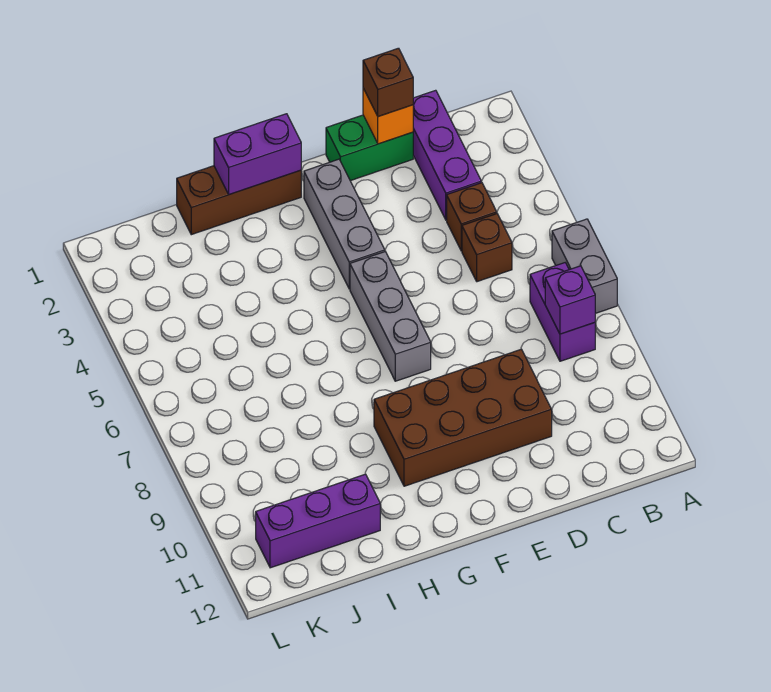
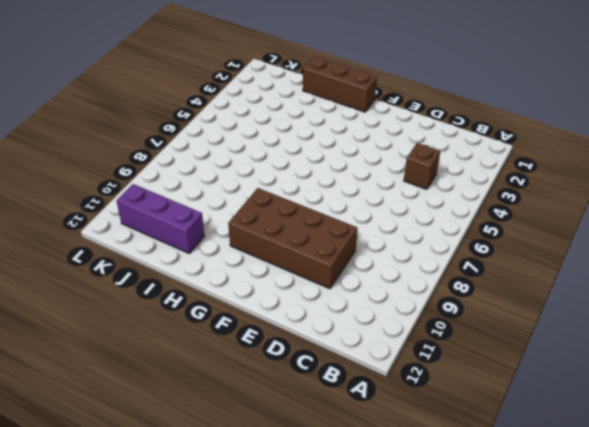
none -> grey 1x2 brick [552,219,617,313]
none -> purple 1x2 brick [530,263,595,361]
none -> purple 1x3 brick [413,90,482,220]

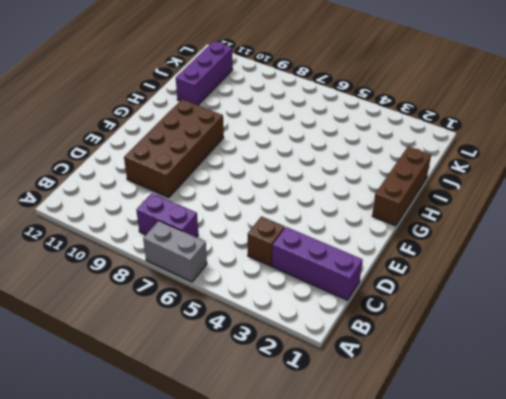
none -> brown 1x1 brick [462,214,512,282]
none -> green 1x2 brick [326,115,413,181]
none -> grey 1x3 brick [304,159,385,289]

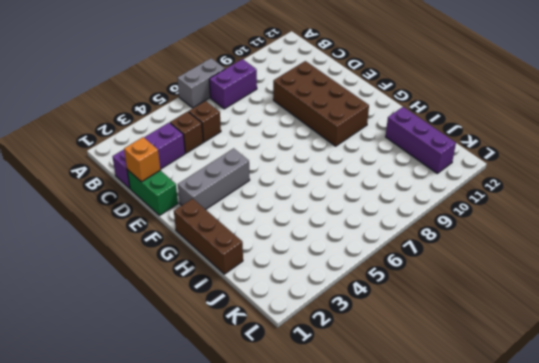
none -> grey 1x3 brick [350,252,431,381]
none -> purple 1x1 brick [545,266,595,334]
none -> purple 1x2 brick [214,114,301,194]

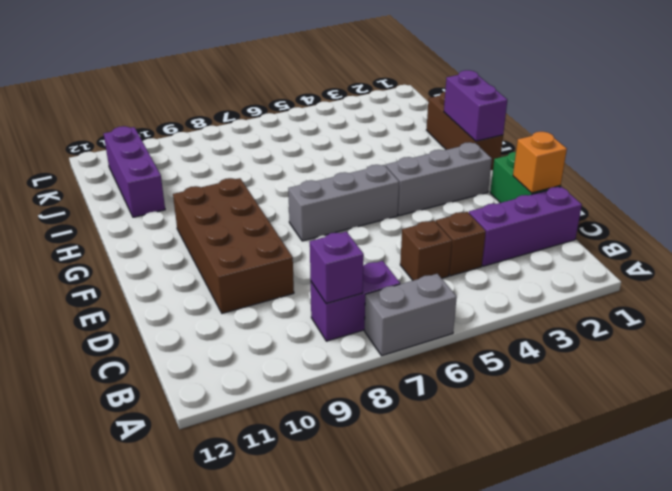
none -> brown 1x1 brick [363,48,413,117]

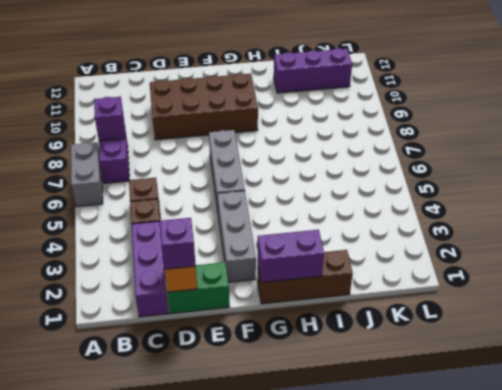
purple 1x1 brick [160,218,196,269] -> brown 1x1 brick [363,48,413,117]

